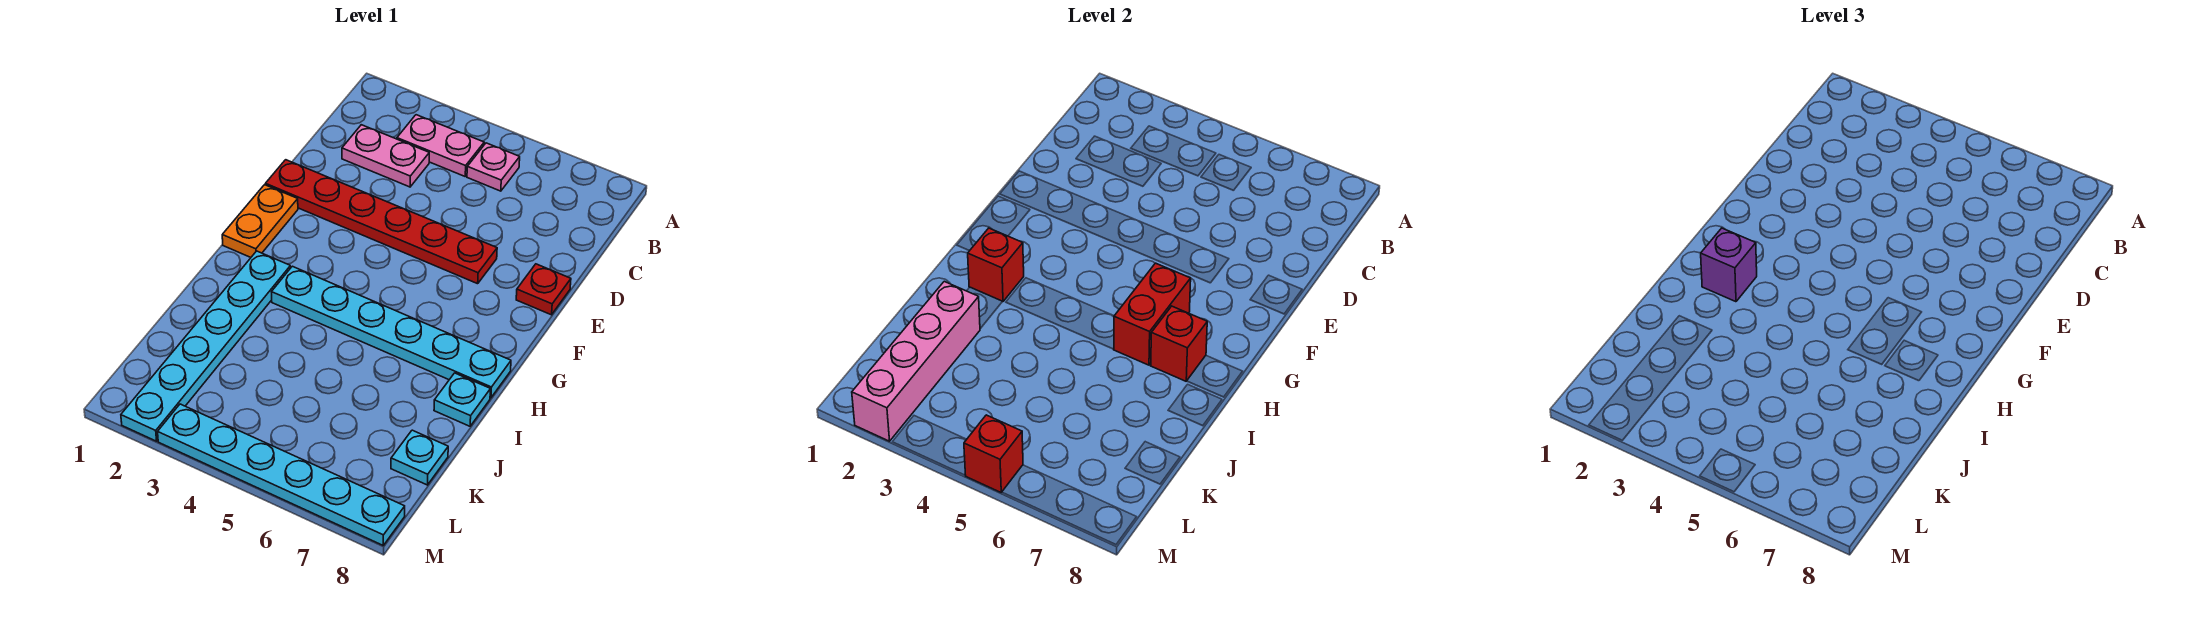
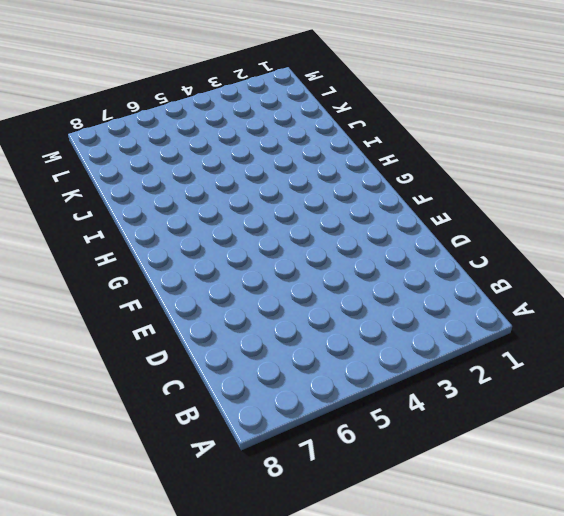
none -> pink 1x2 plate [397,115,484,176]
none -> pink 1x1 plate [467,143,520,191]
none -> pink 1x2 plate [342,125,429,187]

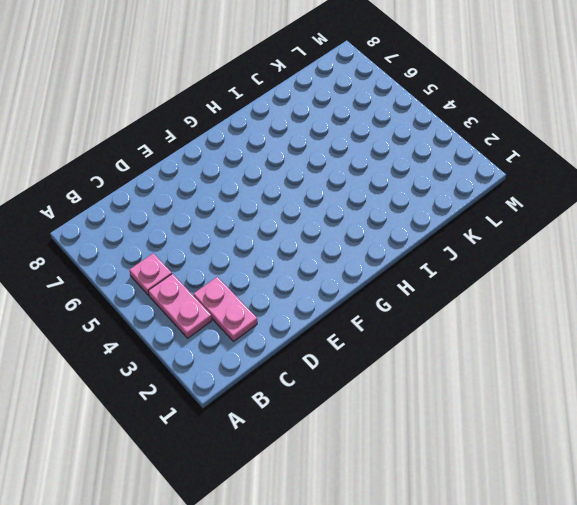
none -> red 1x6 plate [265,160,497,284]
none -> red 1x1 plate [516,264,571,315]
none -> orange 1x2 plate [222,185,298,257]

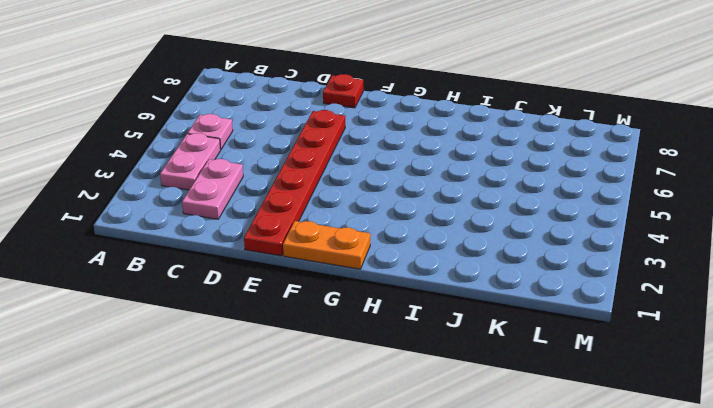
none -> cyan 1x6 plate [121,251,291,441]
none -> cyan 1x6 plate [272,266,511,398]
none -> cyan 1x1 plate [434,373,490,426]

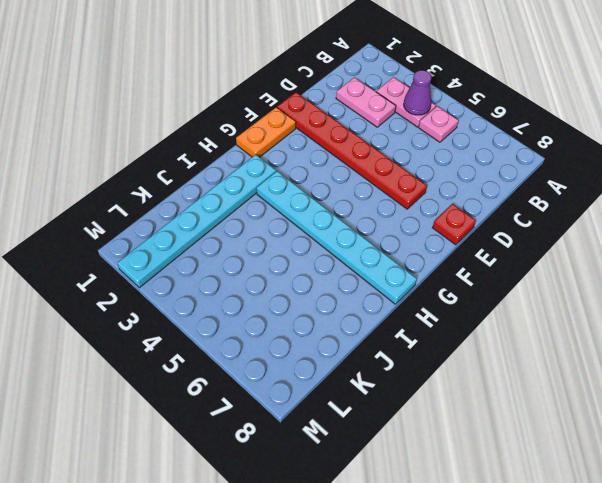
purple 1x1 cone [404,70,431,115] -> none
none -> cyan 1x1 plate [434,373,490,426]
none -> cyan 1x1 plate [391,430,448,485]
none -> cyan 1x6 plate [158,404,405,545]

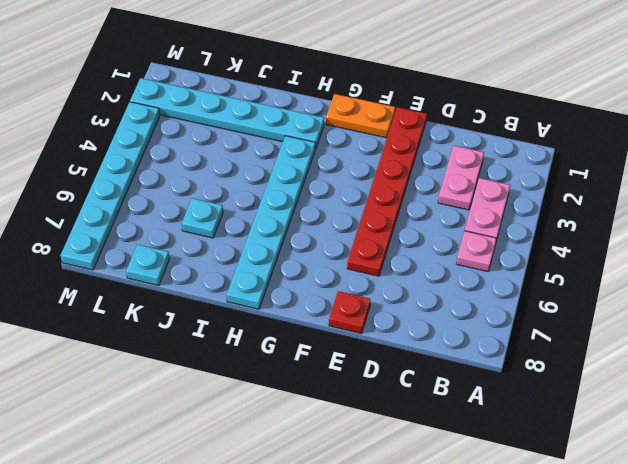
cyan 1x1 plate [182,198,223,238] -> cyan 1x1 plate moved to [434,373,490,426]
none -> red 1x2 brick [1114,263,1191,365]
none -> red 1x1 brick [968,228,1024,302]
none -> red 1x1 brick [1151,306,1207,381]

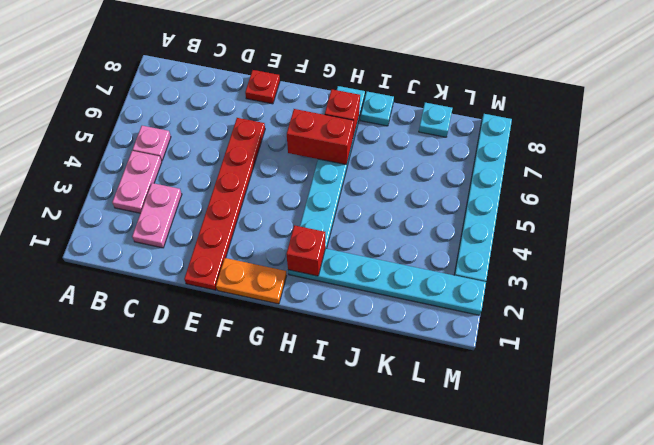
none -> pink 1x4 brick [852,281,980,441]
none -> red 1x1 brick [964,415,1023,492]
none -> purple 1x1 brick [1701,228,1757,302]

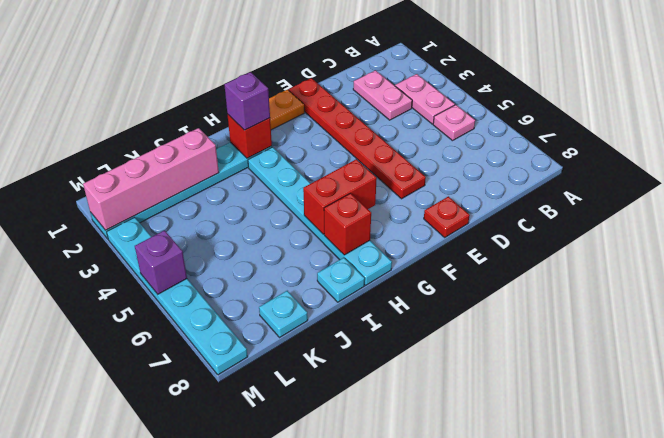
purple 1x1 brick [135,230,187,294] -> red 1x1 brick [964,415,1023,492]

